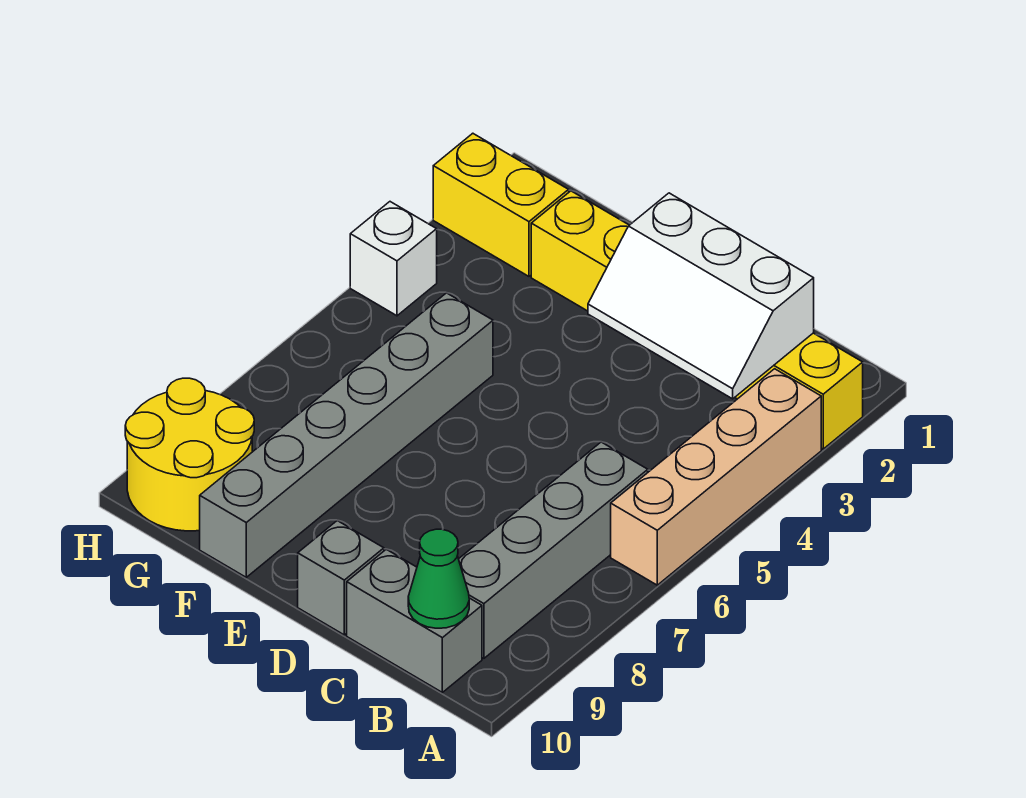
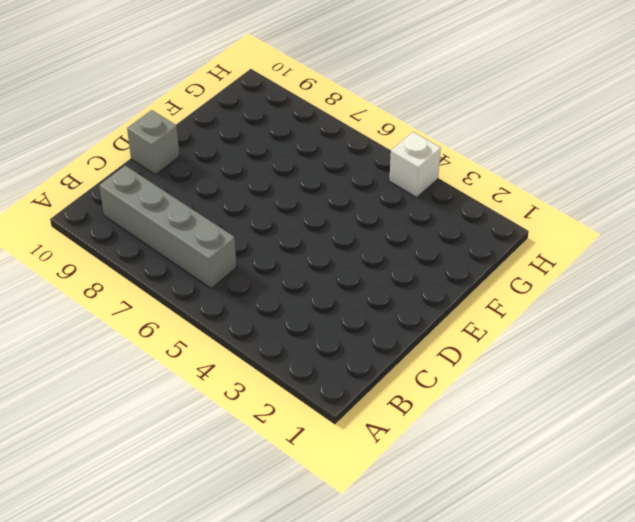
none -> yellow 1x6 brick [531,191,863,449]
none -> tan 1x4 brick [611,369,821,585]

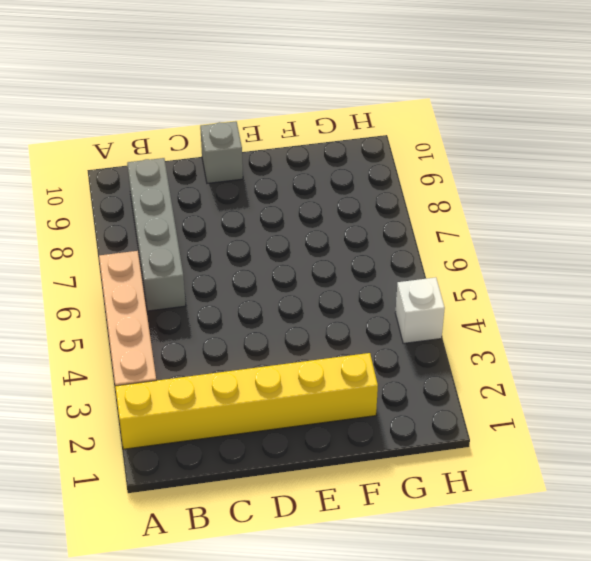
none -> grey 1x2 brick [347,549,482,692]
none -> grey 1x6 brick [200,293,493,577]

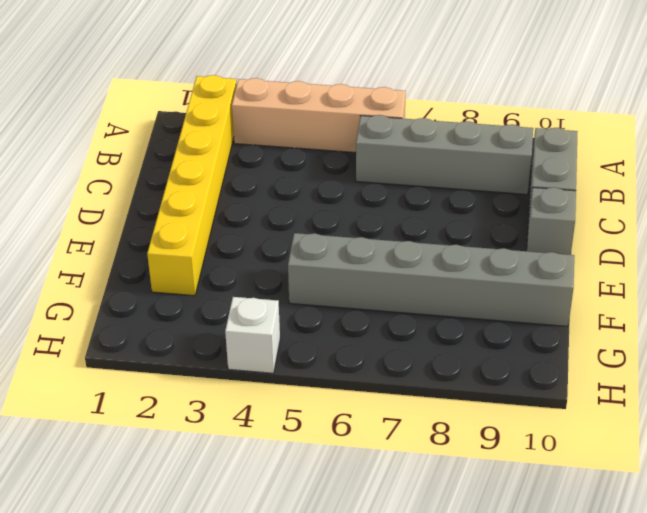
none -> yellow 1x2 brick [433,133,569,276]
none -> yellow 2x2 round brick [125,378,254,531]

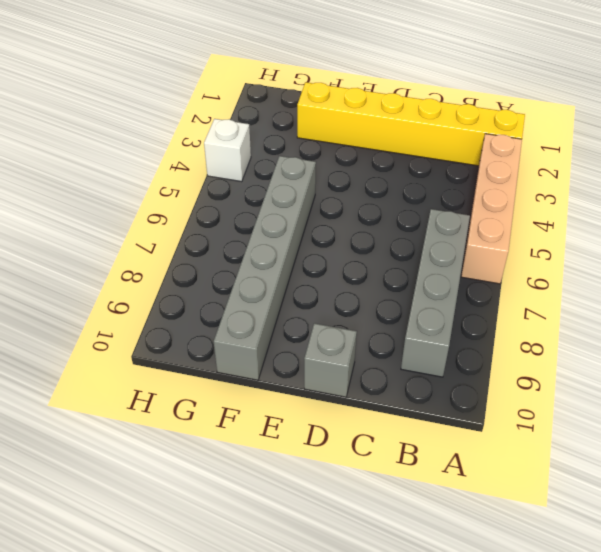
none -> grey 1x2 brick [347,549,482,692]
none -> yellow 1x2 brick [433,133,569,276]

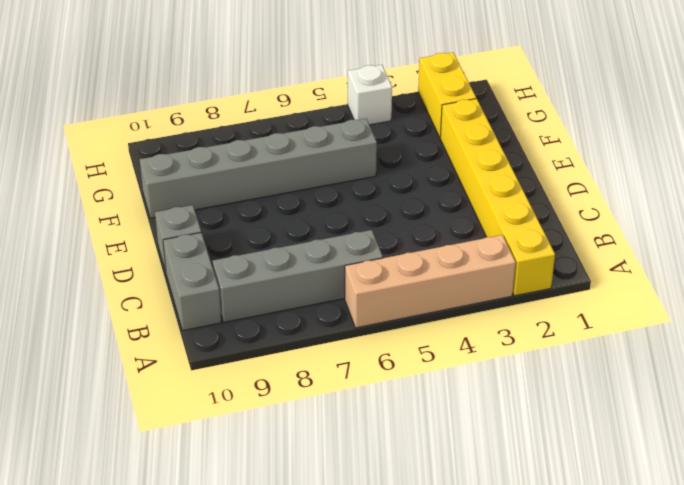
none -> yellow 2x2 round brick [125,378,254,531]
none -> white 2x3 slope [588,193,814,399]

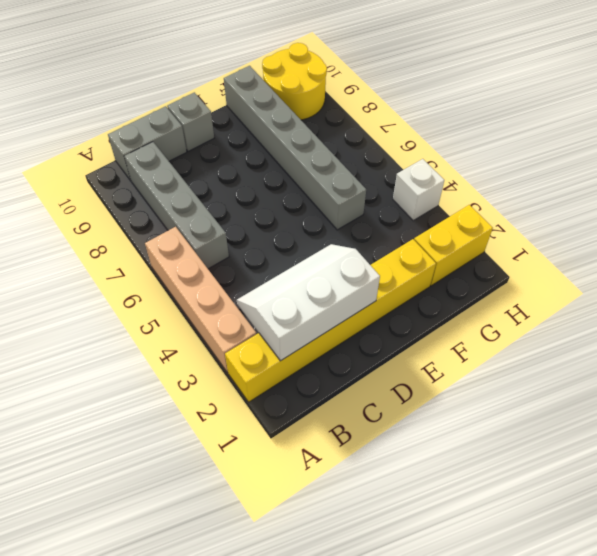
none -> green 1x1 cone [408,529,469,628]

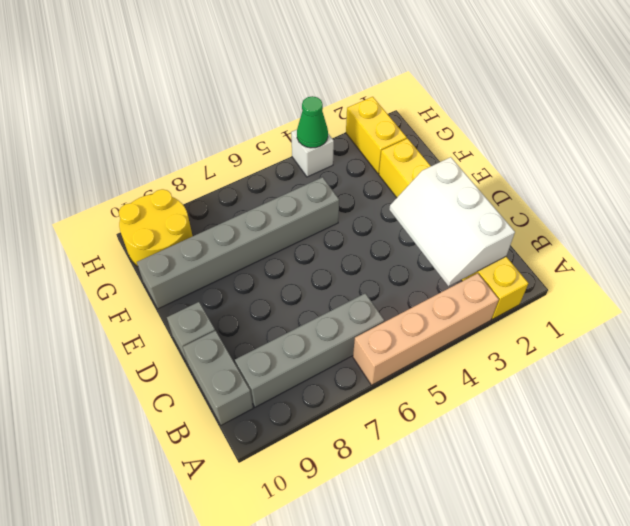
green 1x1 cone [297,96,328,148] -> green 1x1 cone moved to [408,529,469,628]

